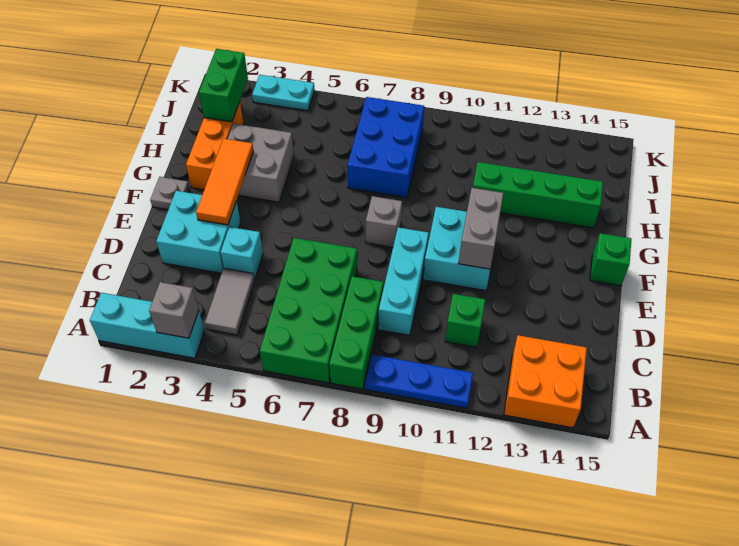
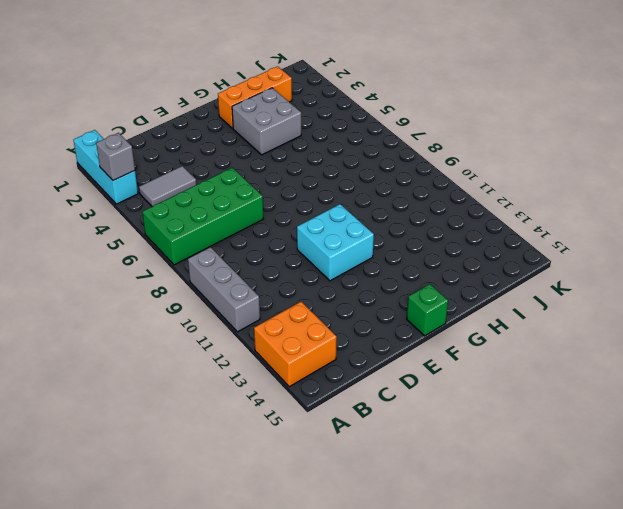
grey 1x3 brick [188,247,260,332] -> blue 1x3 plate [365,354,473,408]
none -> green 1x3 brick [329,276,383,389]
none -> cyan 1x3 brick [378,227,429,335]
none -> green 1x1 brick [445,294,485,347]

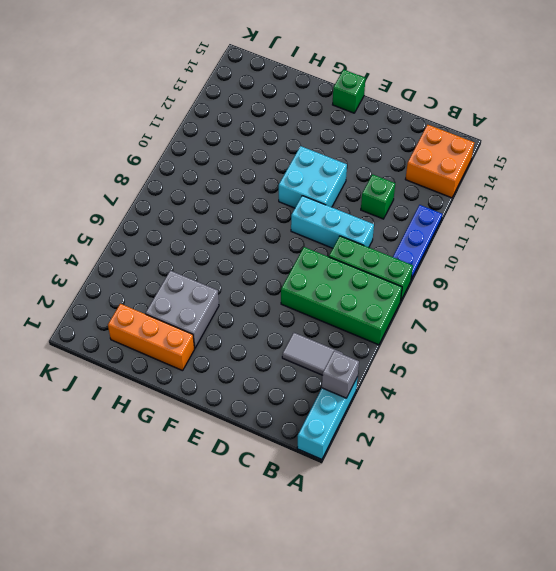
none -> cyan 2x2 brick [156,191,241,273]
none -> cyan 1x1 brick [221,227,263,279]
none -> grey 1x1 plate [150,177,190,210]

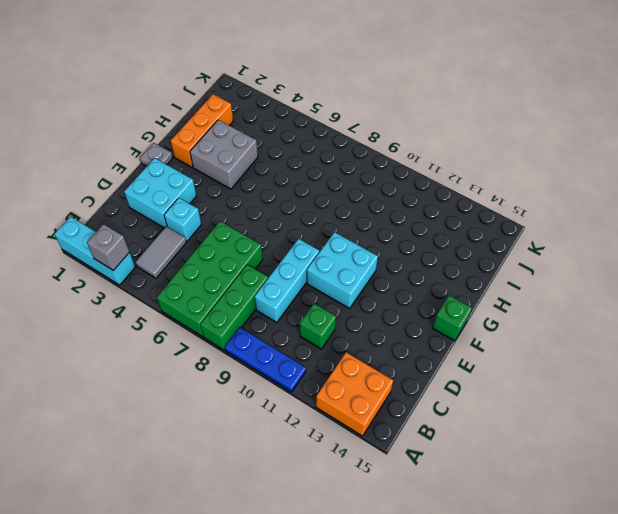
none -> grey 1x1 brick [366,196,402,247]
none -> blue 2x3 brick [347,97,424,198]
none -> green 1x4 brick [473,162,603,228]

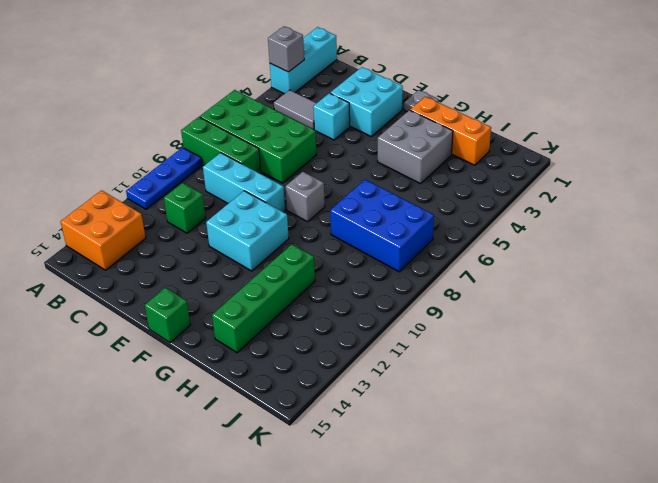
none -> cyan 1x2 plate [252,75,315,111]
none -> orange 1x3 tile [196,139,253,225]
none -> grey 1x2 brick [459,188,503,269]

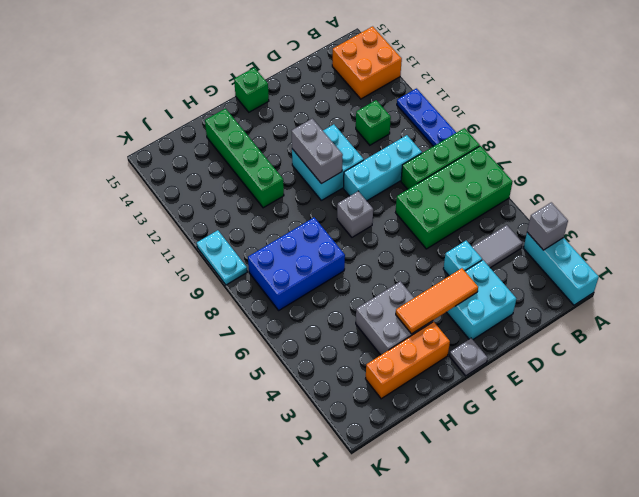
grey 1x2 brick [292,119,343,184] -> grey 1x2 brick turned to [459,188,503,269]
cyan 1x2 plate [197,230,247,285] -> cyan 1x2 plate moved to [252,75,315,111]
none -> green 1x2 brick [199,49,248,122]

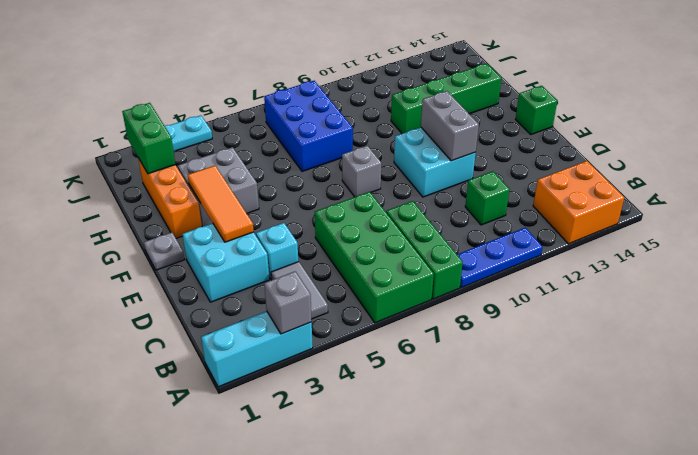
none -> cyan 1x3 brick [378,227,429,335]

